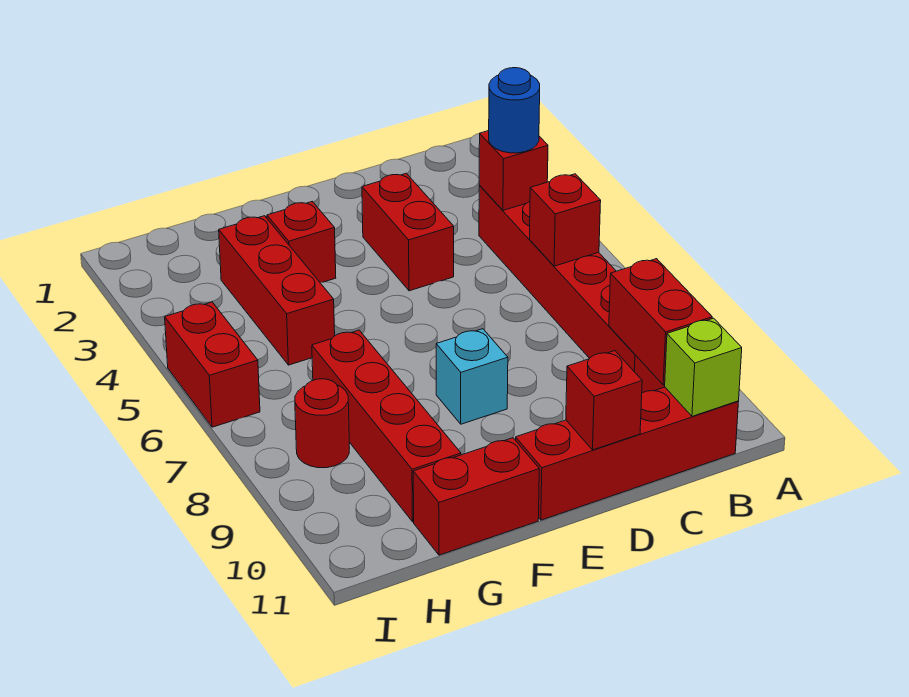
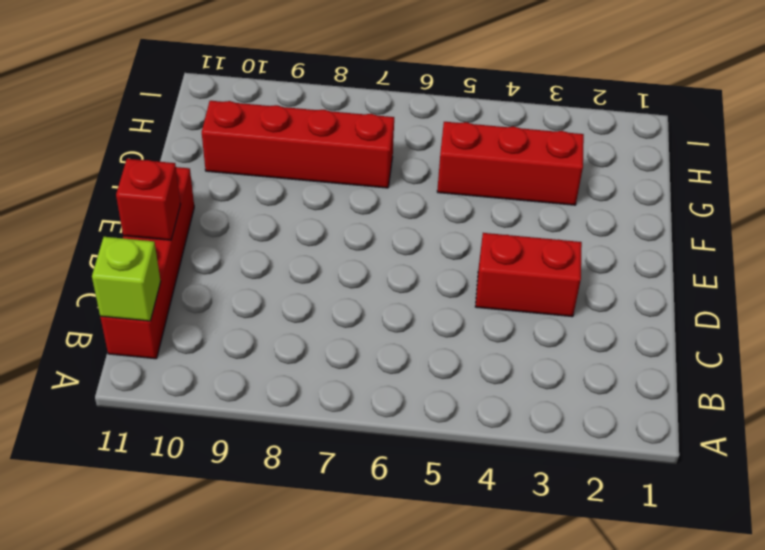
none -> red 1x6 brick [479,185,665,393]
none -> cyan 1x1 brick [436,329,508,424]
none -> red 1x1 brick [267,202,336,283]

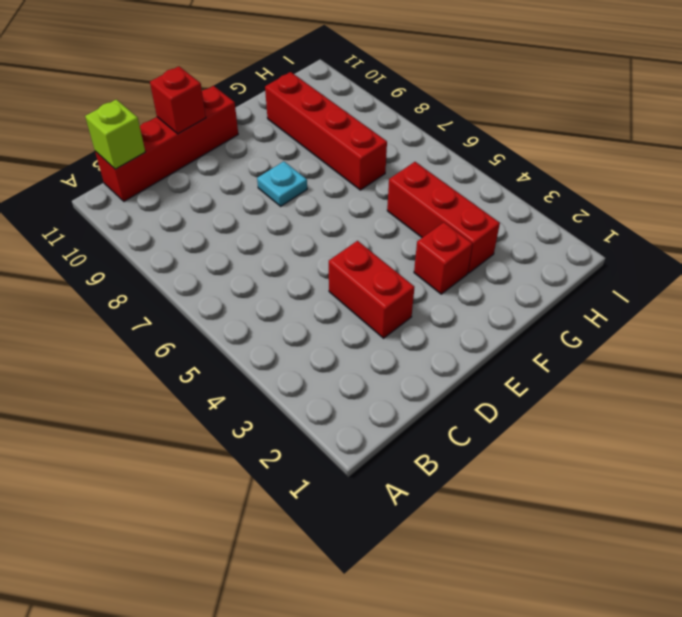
cyan 1x1 plate [257,161,307,206] -> cyan 1x1 brick [436,329,508,424]
none -> red 1x6 brick [479,185,665,393]
none -> red 1x2 brick [413,438,539,555]
none -> red 1x1 round brick [295,379,350,468]

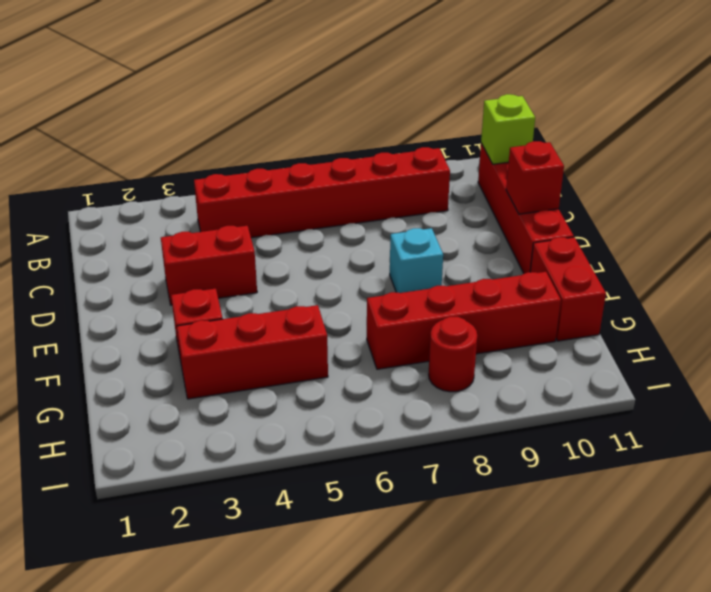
none -> red 1x2 brick [165,302,260,427]
none -> red 1x1 brick [479,131,548,210]
none -> red 1x1 brick [530,174,601,266]

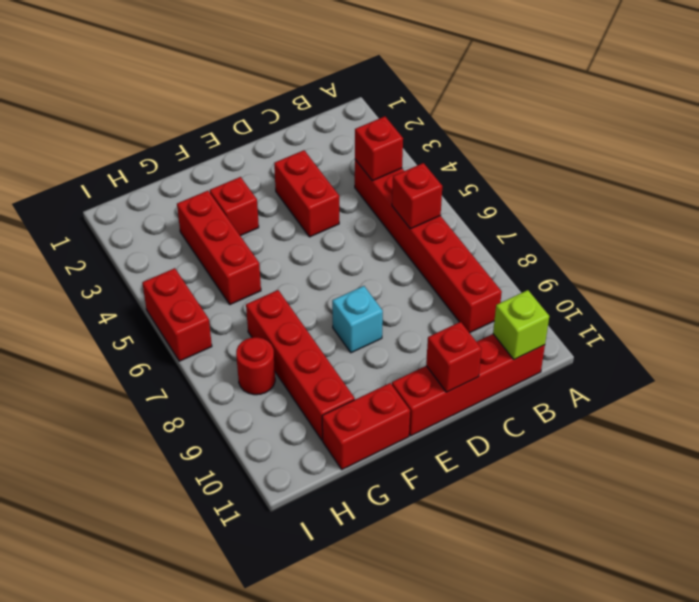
none -> red 1x2 brick [609,259,712,385]
none -> blue 1x1 round brick [489,68,540,153]

